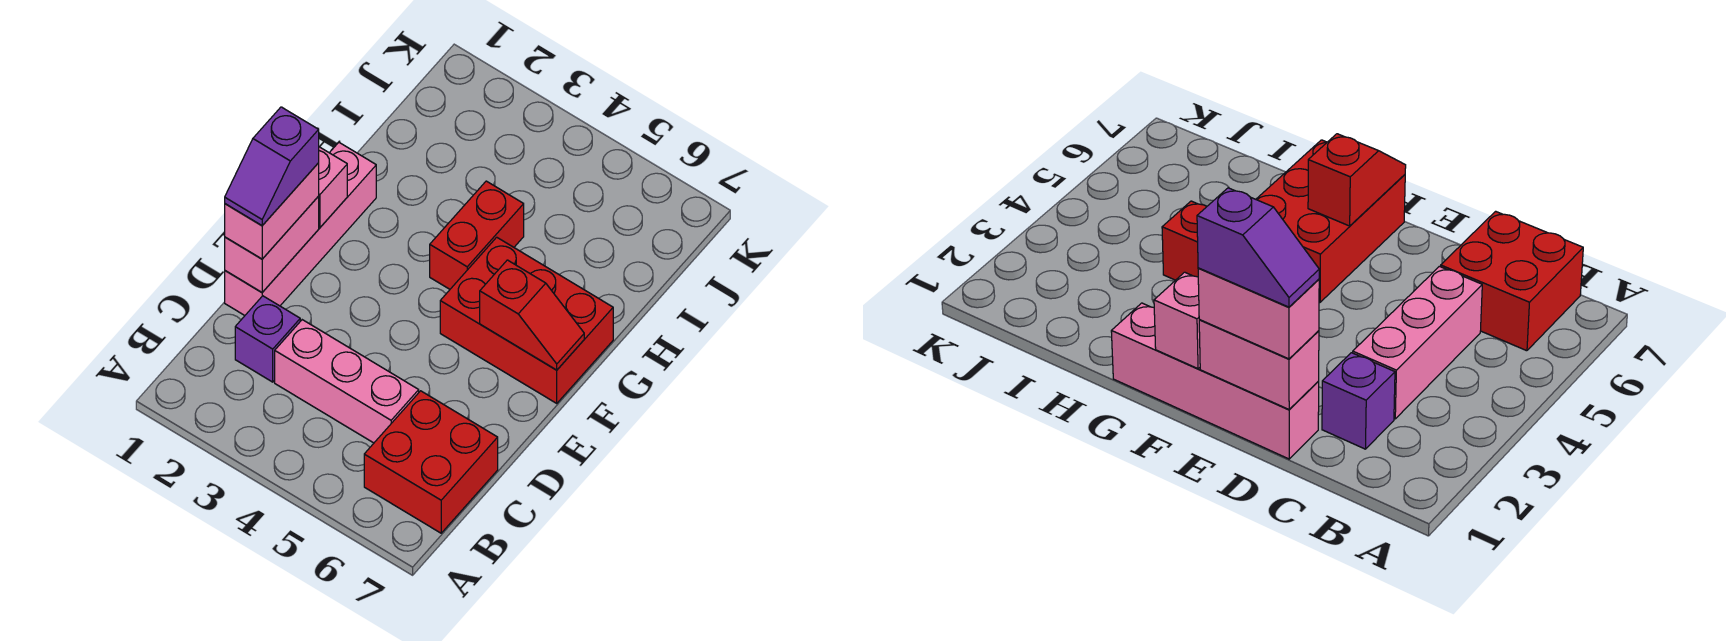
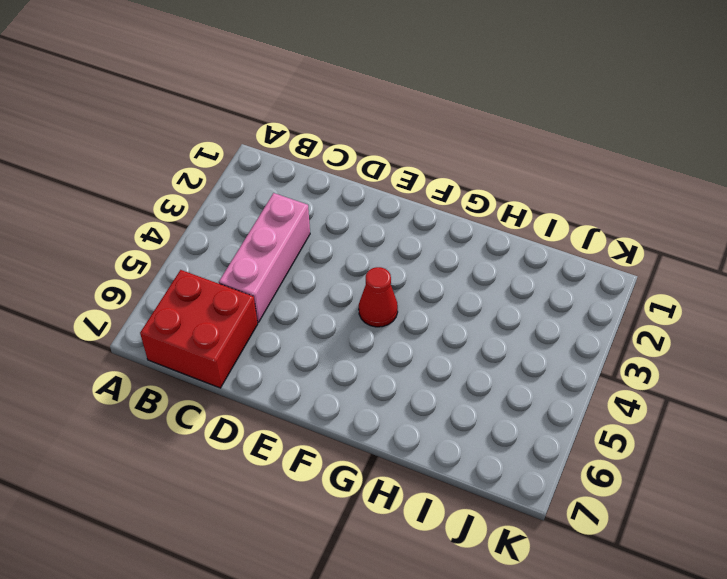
red 1x1 cone [359,267,398,327] -> none
none -> purple 1x1 brick [235,296,300,382]
none -> pink 1x4 brick [225,143,376,315]

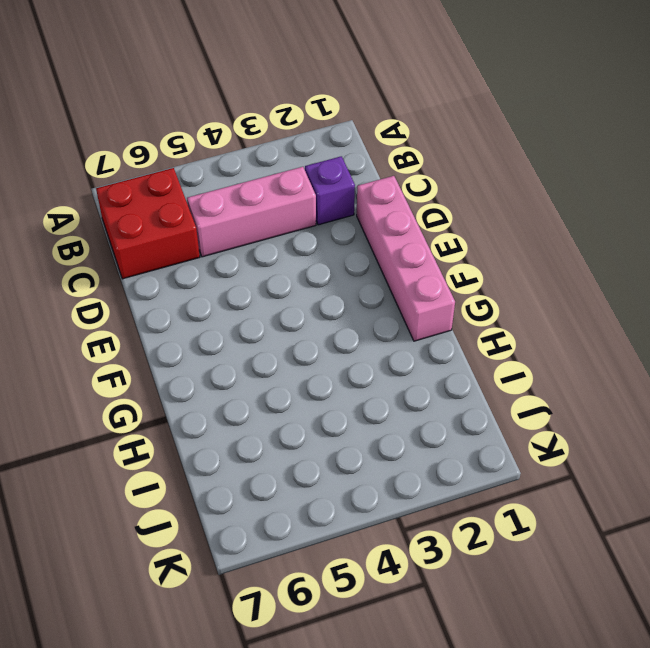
none -> red 2x3 brick [440,237,613,403]
none -> red 1x2 brick [430,181,524,289]

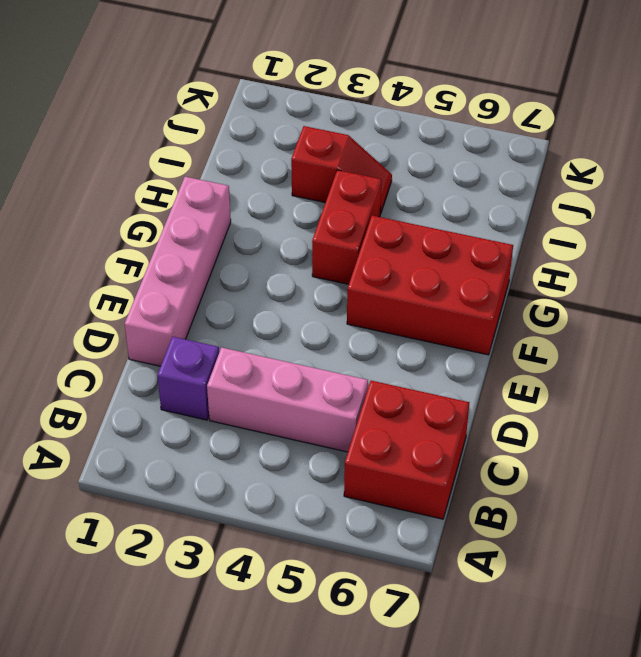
red 1x2 slope [291,126,392,214] -> red 1x2 slope moved to [480,260,584,370]
none -> pink 1x2 brick [225,197,319,292]
none -> pink 1x1 brick [318,147,347,227]

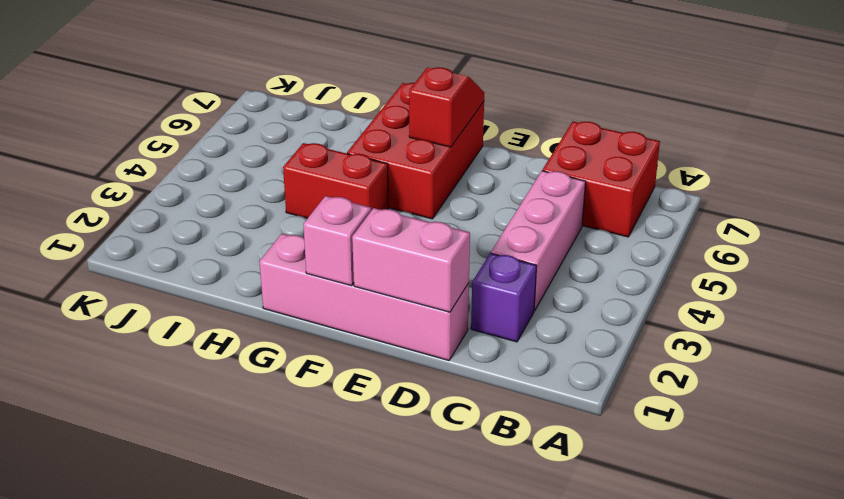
none -> pink 1x2 brick [225,163,319,259]
none -> purple 1x2 slope [225,107,319,226]

